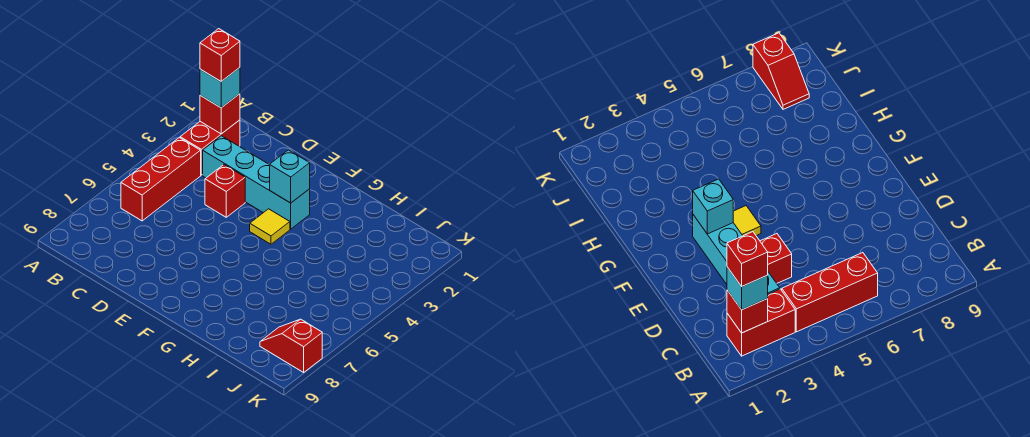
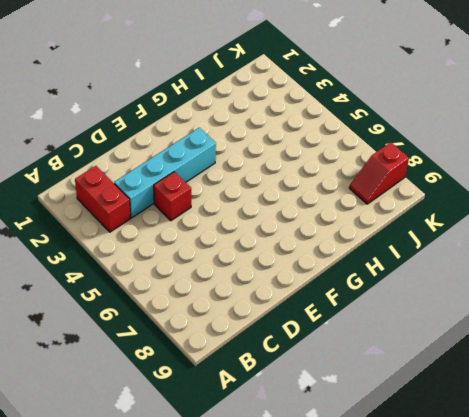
none -> red 1x3 brick [121,138,201,221]
none -> yellow 1x1 tile [250,209,290,244]

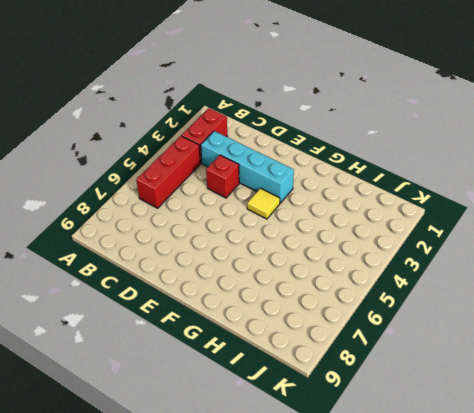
none -> red 1x2 slope [260,319,322,372]
none -> red 1x1 brick [200,94,240,134]

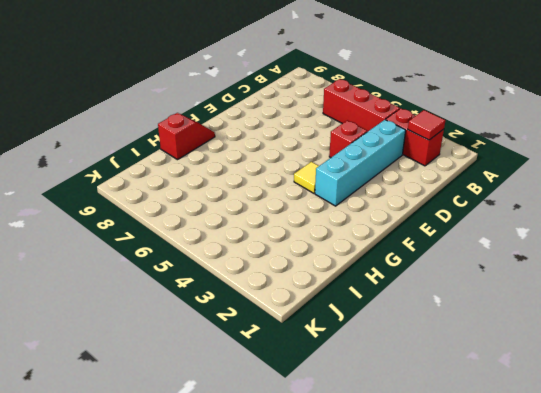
red 1x1 tile [408,110,445,140] -> red 1x1 brick [200,94,240,134]
red 1x2 slope [158,113,215,160] -> red 1x2 slope moved to [260,319,322,372]
none -> cyan 1x1 brick [270,150,310,203]
none -> cyan 1x1 brick [200,68,240,108]

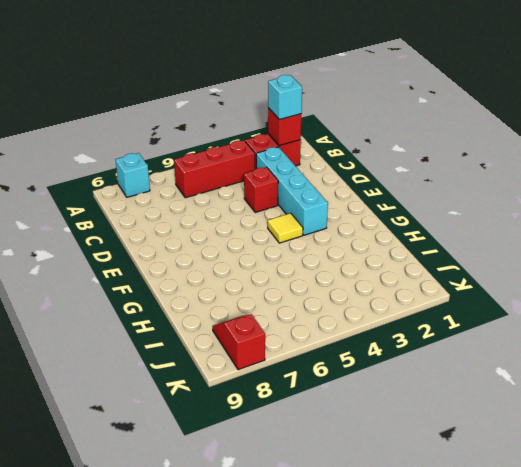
cyan 1x1 brick [116,153,150,197] -> cyan 1x1 brick moved to [270,150,310,203]
none -> red 1x1 brick [200,29,240,81]

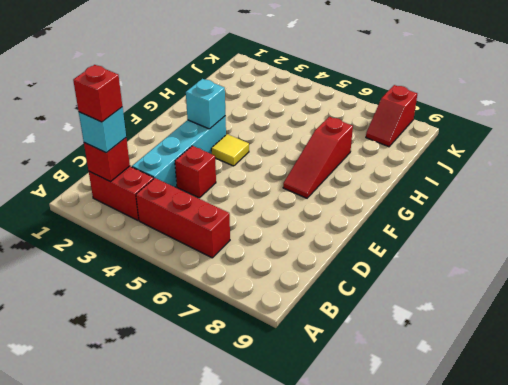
red 1x3 slope [283,117,353,198] -> none

